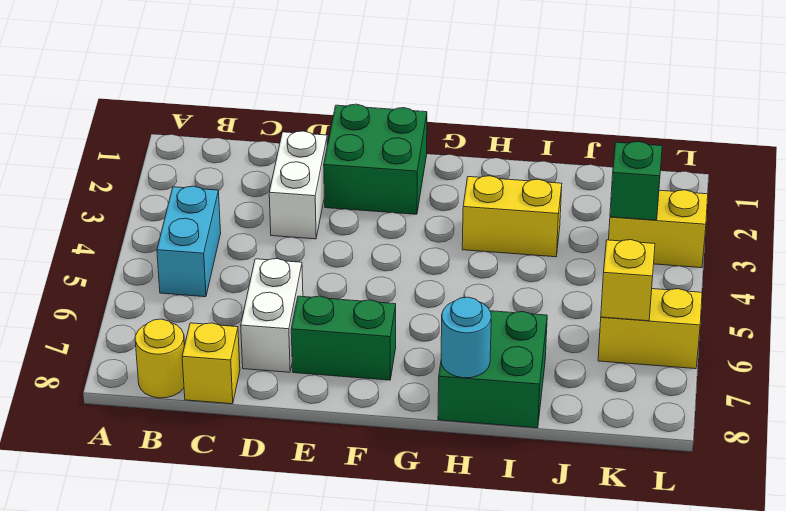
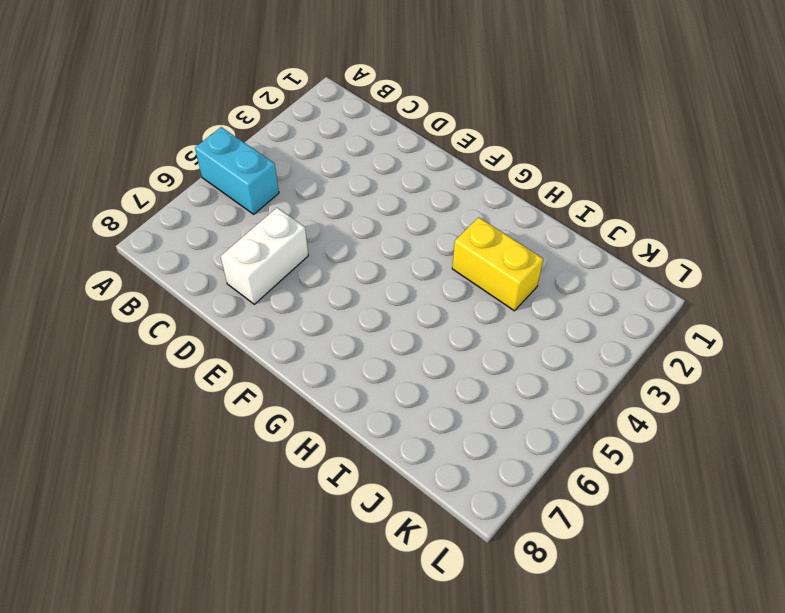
cyan 1x2 brick [195,127,279,214] -> cyan 1x2 brick turned to [157,186,221,297]
none -> yellow 1x1 round brick [135,319,184,398]
none -> yellow 1x1 brick [182,323,240,404]
none -> white 1x2 brick [269,131,327,239]

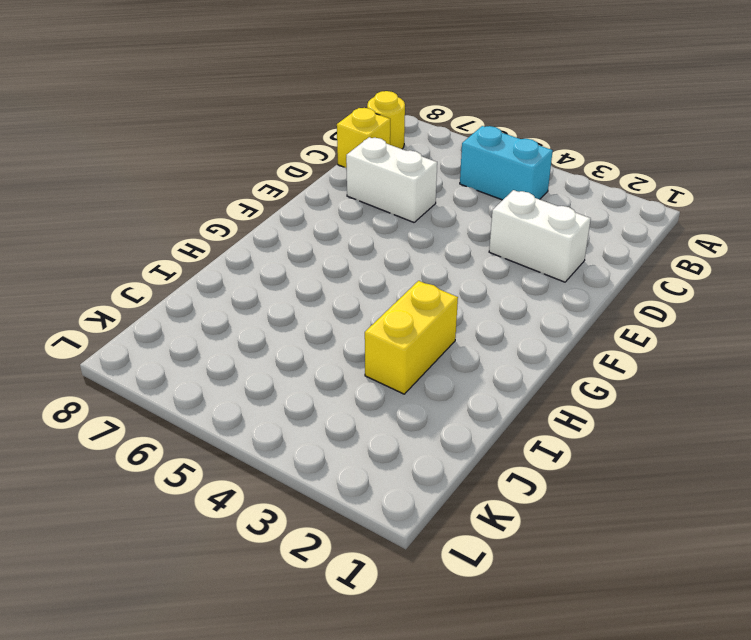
none -> green 2x2 brick [324,104,427,214]
none -> green 1x2 brick [291,296,396,380]
none -> green 2x2 brick [438,311,547,428]

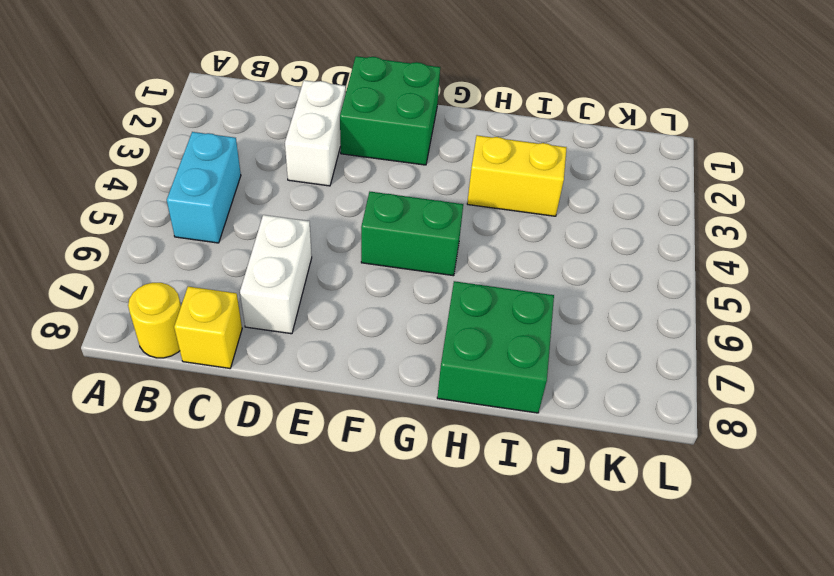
green 1x2 brick [361,192,463,276] -> green 1x2 brick moved to [291,296,396,380]
none -> yellow 1x2 brick [609,190,708,268]
none -> yellow 1x2 brick [598,289,702,369]
none -> cyan 1x1 round brick [441,297,491,378]

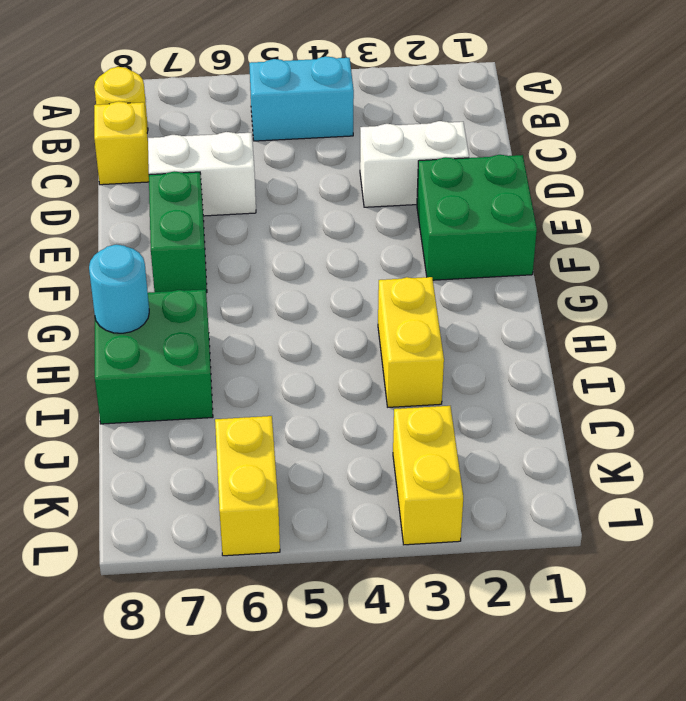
none -> green 1x1 brick [610,142,662,220]
none -> yellow 1x1 brick [601,240,655,321]

